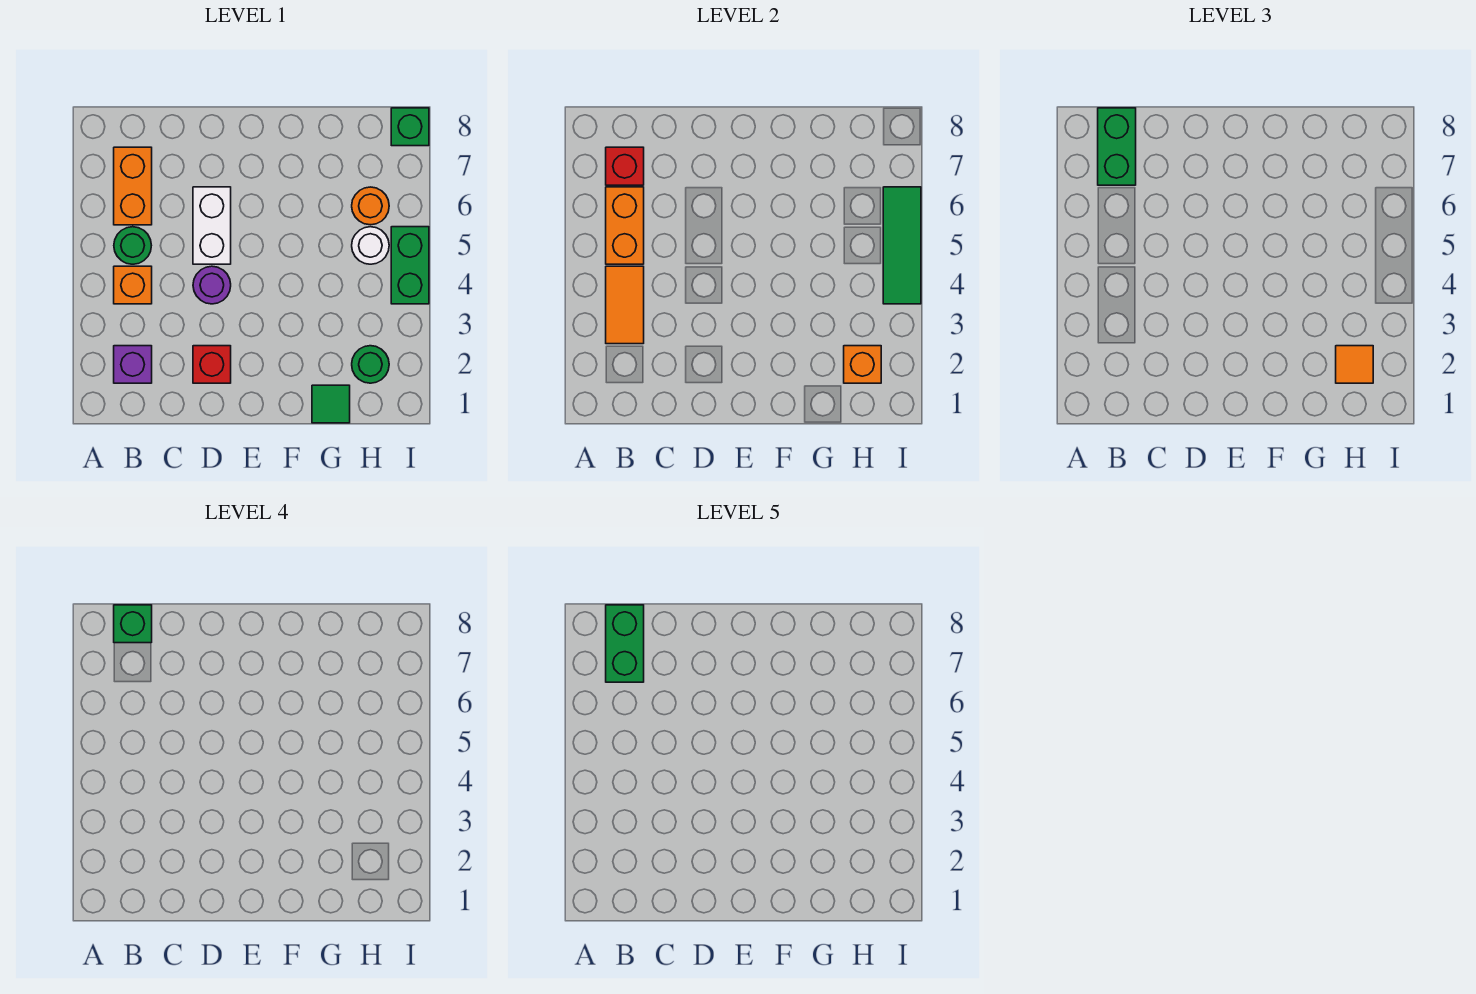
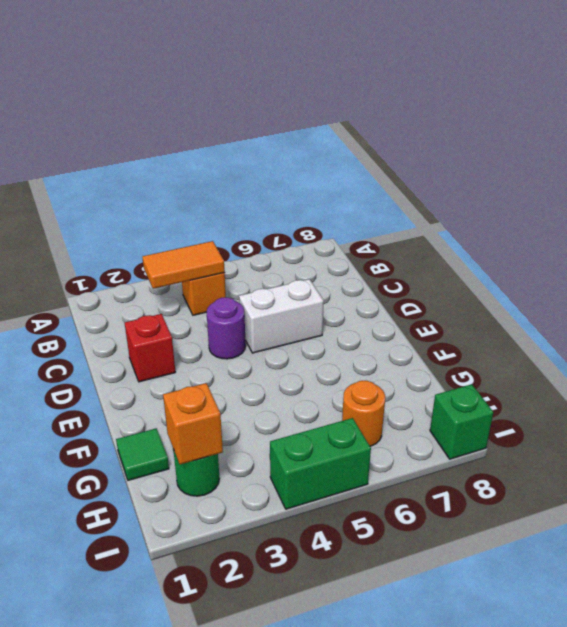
none -> purple 1x1 brick [114,346,152,383]
none -> green 1x1 round brick [114,227,151,264]
none -> orange 1x2 brick [114,147,152,225]

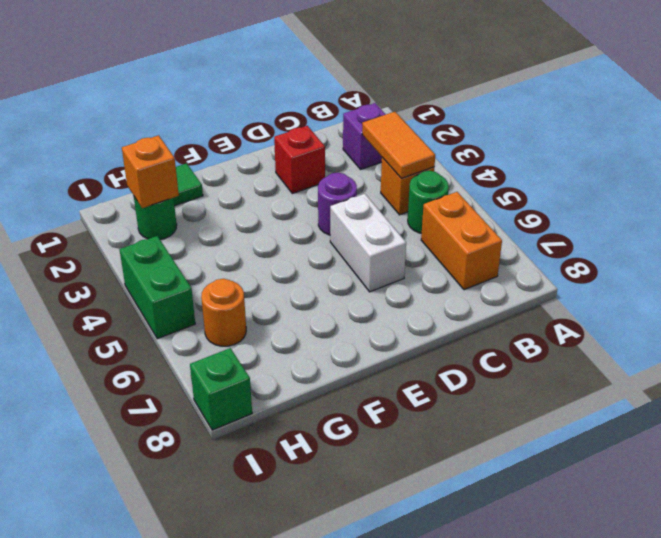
none -> white 1x1 round brick [352,227,389,264]
none -> orange 1x2 brick [606,187,644,264]
none -> red 1x1 brick [606,147,644,185]

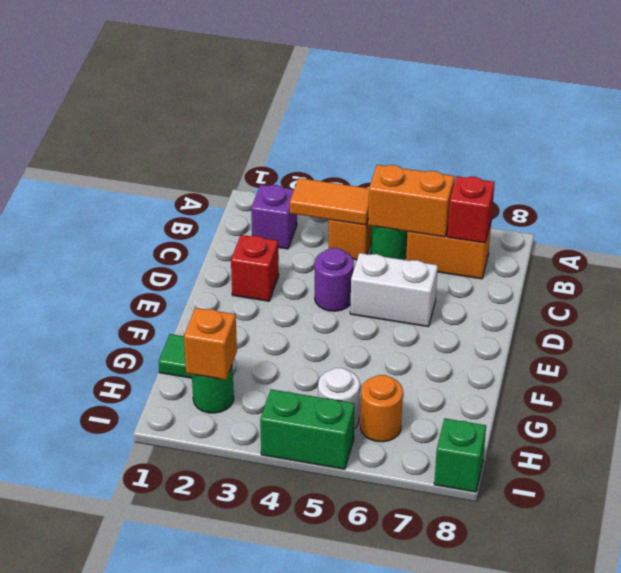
none -> green 1x3 tile [883,187,921,304]
none -> green 1x2 brick [1098,108,1136,185]
none -> orange 1x1 tile [1336,346,1373,383]

